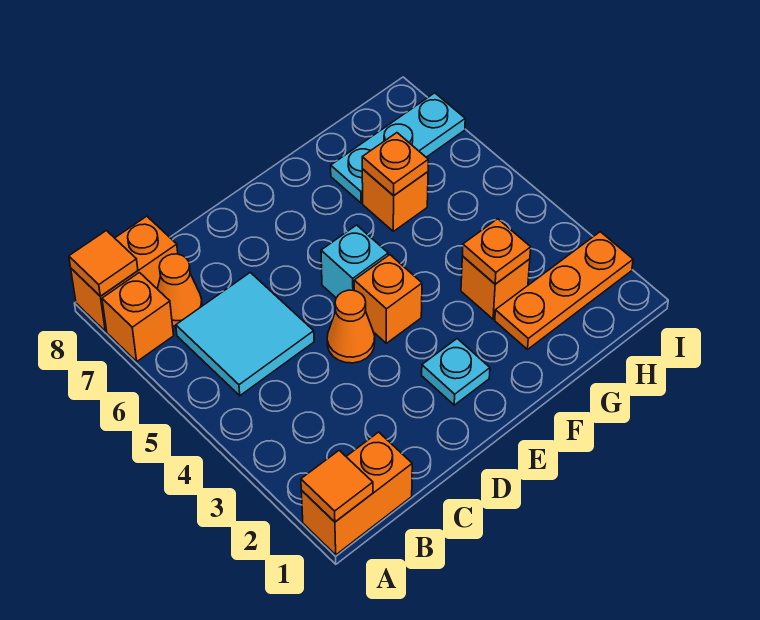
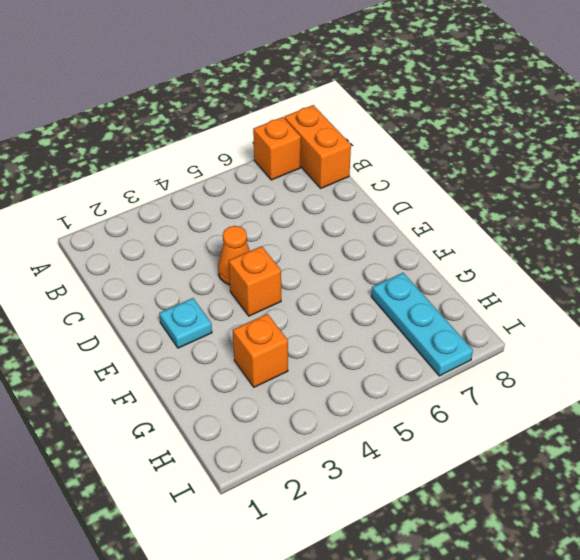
none -> orange 1x2 brick [301,432,412,555]
none -> cyan 2x2 tile [176,272,314,396]
none -> orange 1x1 cone [157,254,202,326]

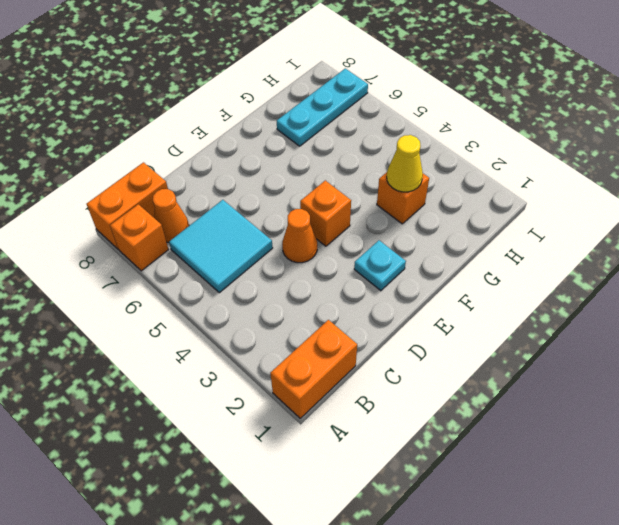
yellow 1x1 cone [387,135,423,192] -> orange 1x1 plate [462,219,531,284]
none -> cyan 1x1 brick [321,225,388,298]
none -> orange 1x3 plate [495,232,633,349]
none -> orange 1x1 brick [362,169,428,231]

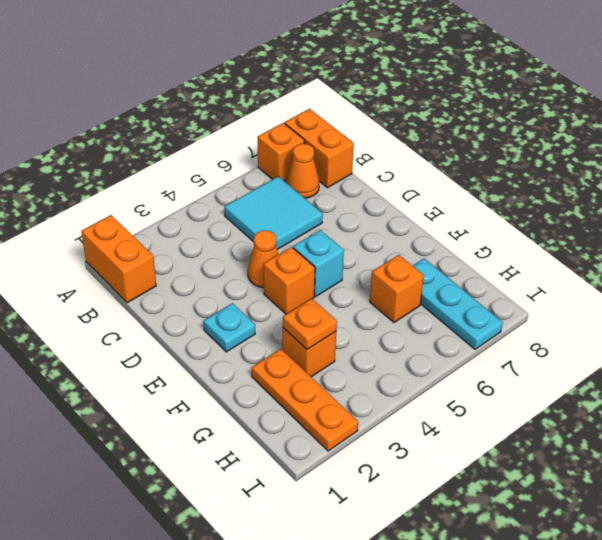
none -> orange 1x1 tile [301,451,373,522]
none -> orange 1x1 tile [69,231,138,296]
none -> orange 1x1 plate [362,133,428,196]

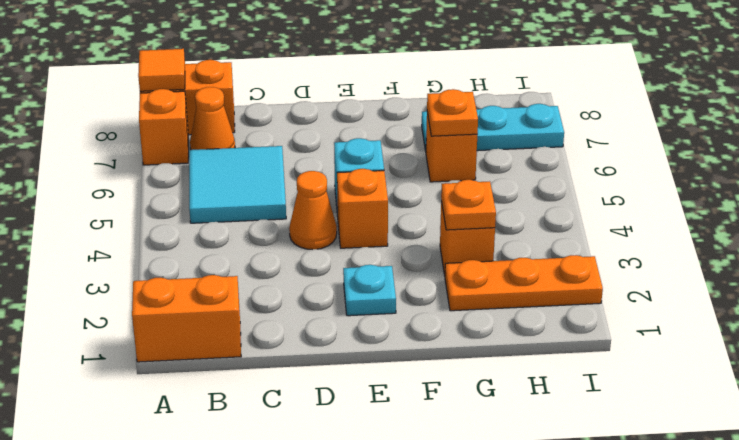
none -> orange 1x1 tile [301,451,373,522]

